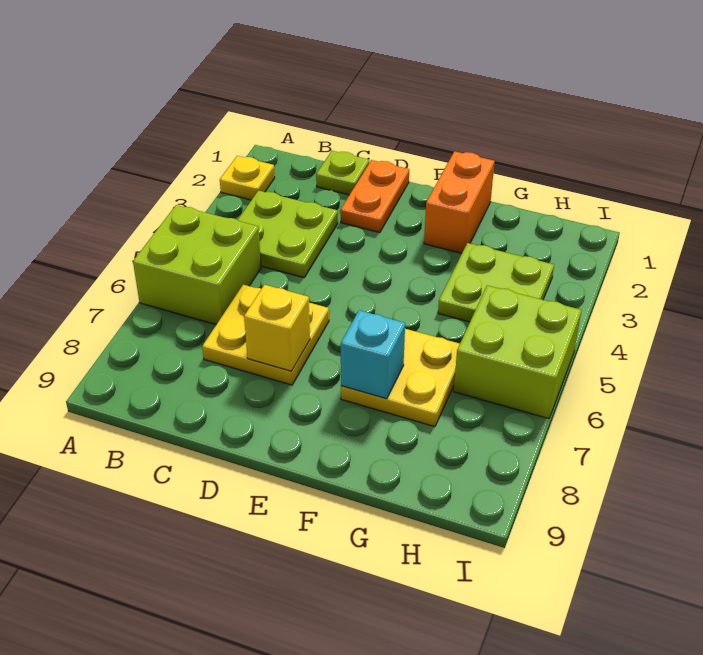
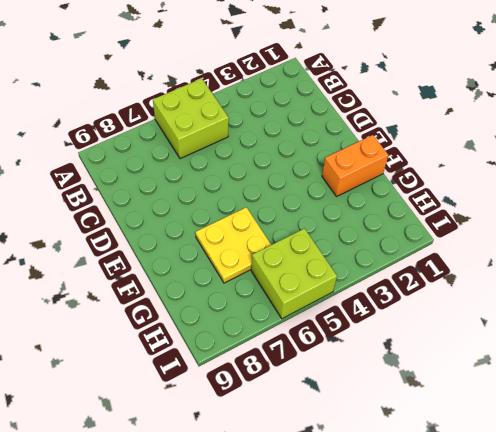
none -> yellow 1x1 plate [220,156,275,200]
none -> lime 2x2 plate [238,190,338,278]
none -> lime 1x1 plate [316,151,369,195]

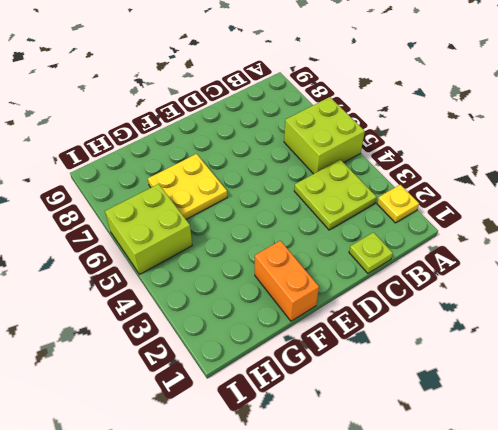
none -> yellow 2x2 plate [202,285,329,385]
none -> orange 1x2 plate [340,160,409,233]
none -> lime 2x2 plate [438,243,554,322]

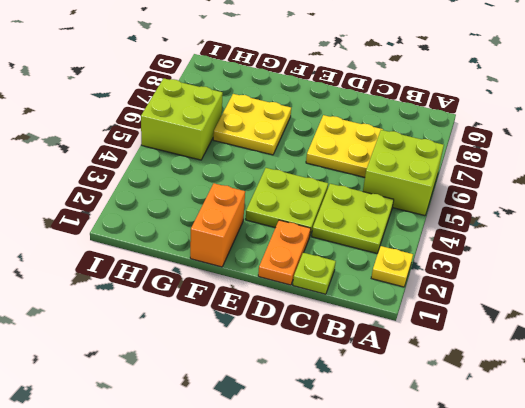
lime 2x2 plate [246,168,328,235] -> lime 2x2 plate moved to [438,243,554,322]
none -> yellow 1x1 brick [244,285,310,371]
none -> cyan 1x1 brick [341,310,405,399]

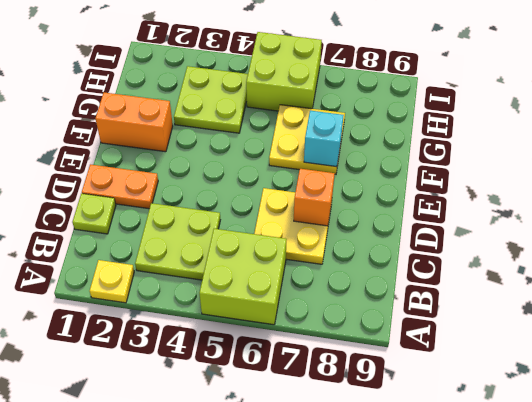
orange 1x1 brick [294,169,335,226] -> yellow 1x1 brick [244,285,310,371]

